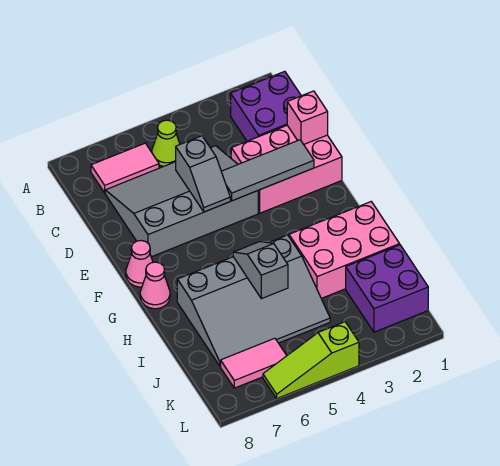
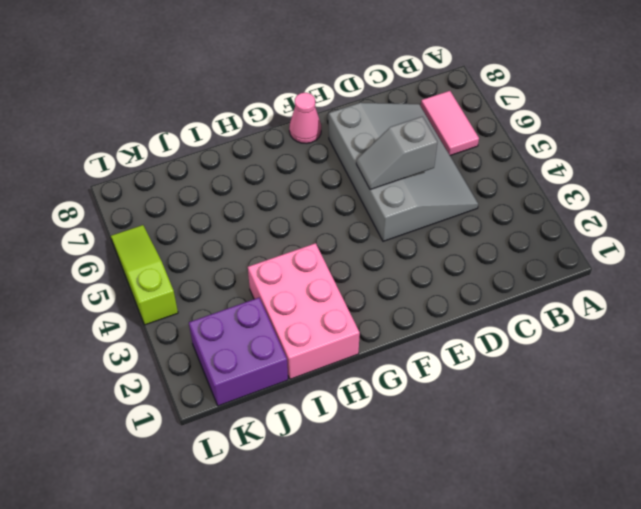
none -> purple 2x2 brick [231,71,301,141]
none -> lime 1x1 cone [152,120,180,166]
none -> pink 2x3 brick [231,125,342,213]

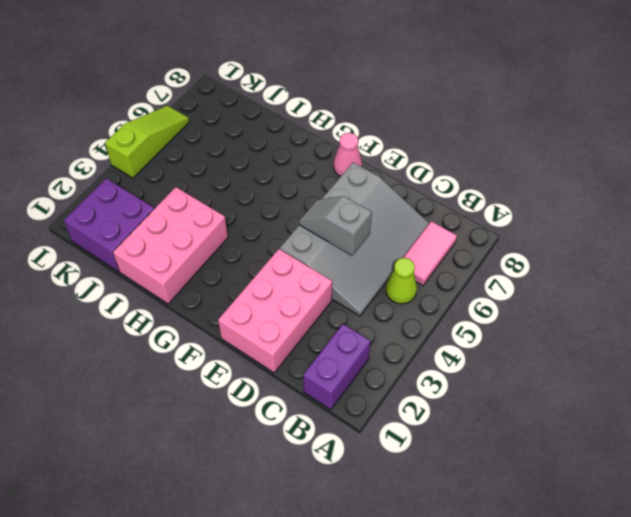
purple 1x2 brick [303,324,371,410] -> purple 2x2 brick [231,71,301,141]
none -> pink 1x1 cone [140,262,170,309]
none -> grey 3x4 slope [177,235,330,366]
none -> pink 1x2 tile [221,338,287,388]

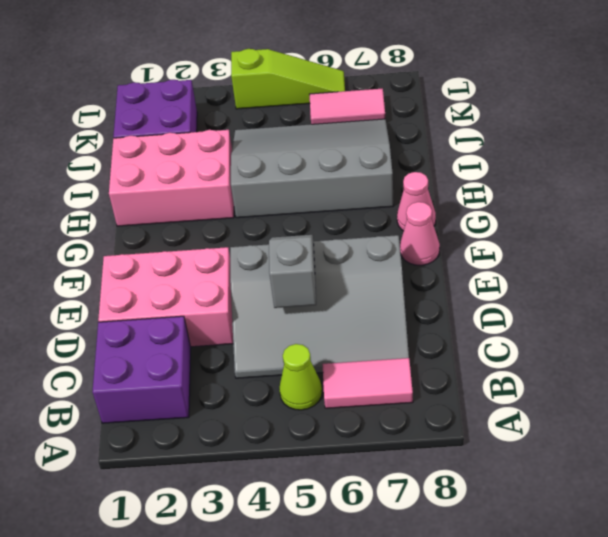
none -> pink 1x1 brick [287,91,328,144]
none -> grey 1x3 tile [221,140,314,201]
none -> grey 1x2 slope [233,242,288,299]

